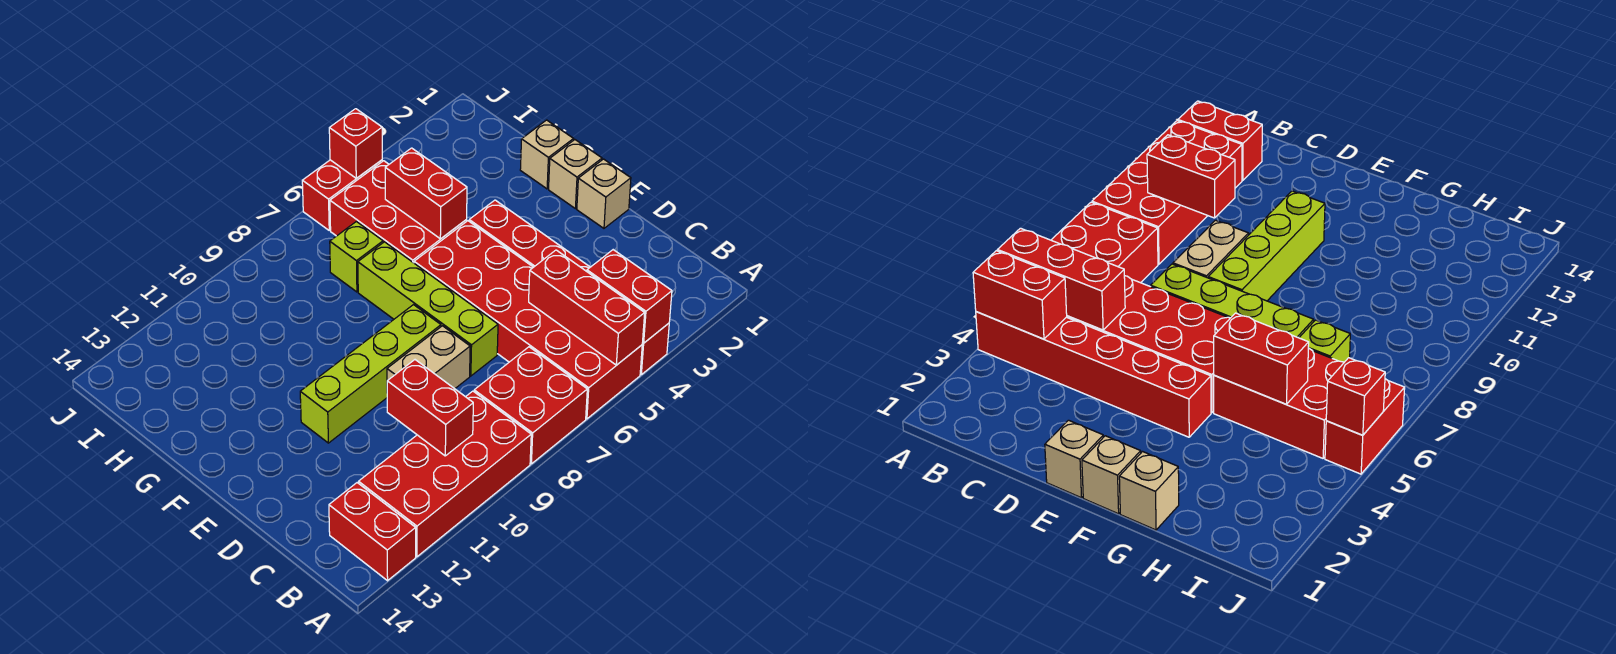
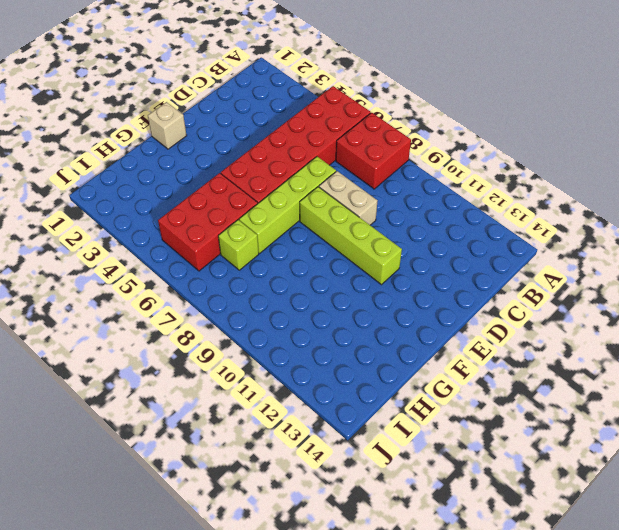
none -> red 1x6 brick [469,200,669,375]
none -> red 2x4 brick [359,391,531,557]
none -> red 1x2 brick [329,483,416,581]

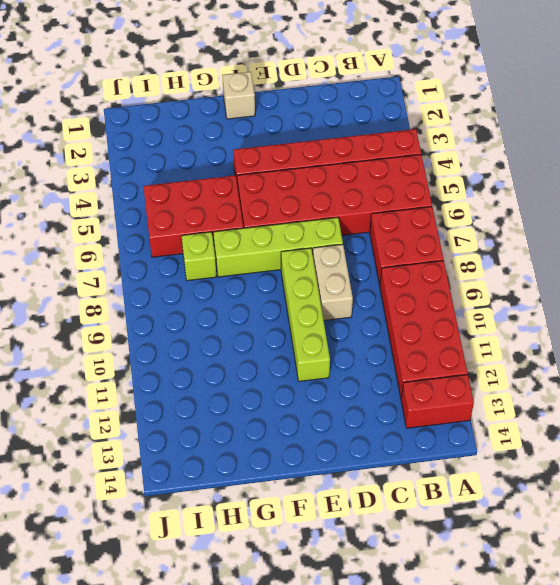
none -> tan 1x1 brick [577,159,631,228]
none -> tan 1x1 brick [520,120,574,189]
none -> red 1x2 brick [302,160,382,230]

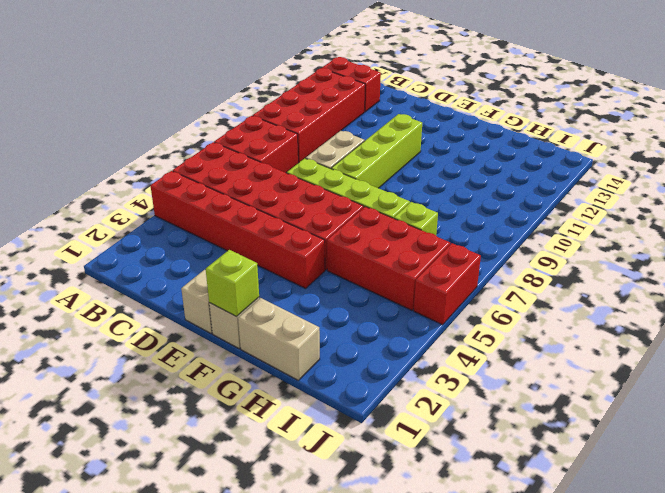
lime 1x1 brick [206,250,259,317] -> none
tan 1x2 brick [238,298,320,380] -> tan 1x1 brick [520,120,574,189]
none -> red 1x2 brick [587,250,672,343]
none -> red 1x3 brick [529,250,645,365]
none -> red 1x2 brick [387,360,473,456]

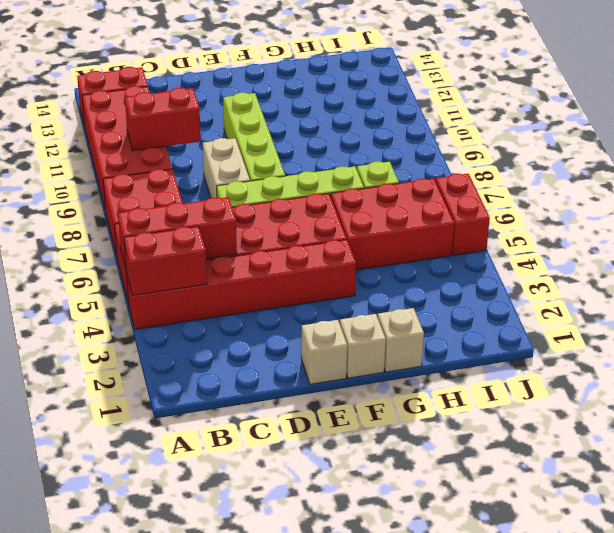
none -> red 1x2 brick [385,148,467,239]
none -> red 1x1 brick [329,109,382,178]

